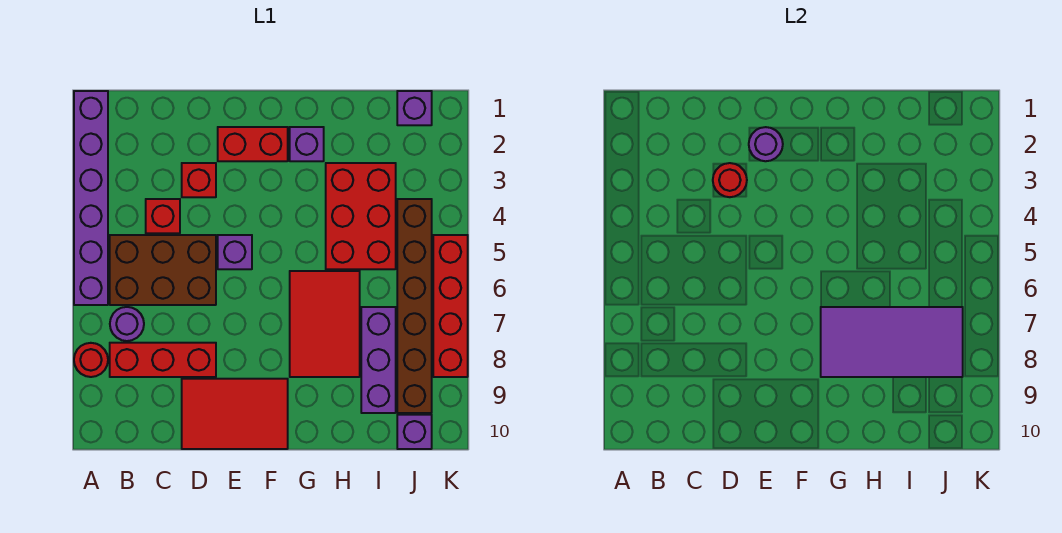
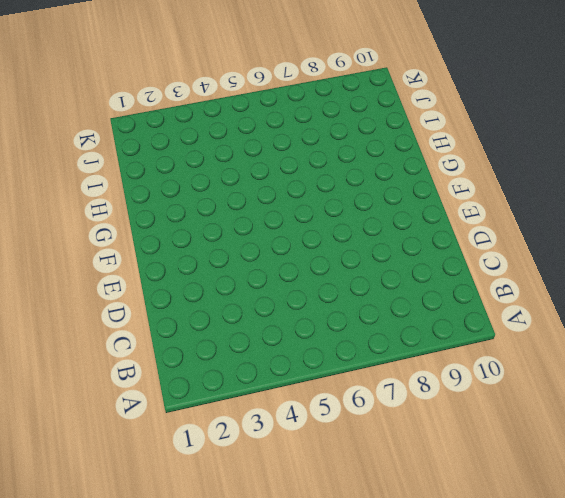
none -> purple 1x6 brick [74,91,108,305]
none -> red 1x1 round brick [74,343,108,377]
none -> brown 2x3 brick [110,235,216,305]

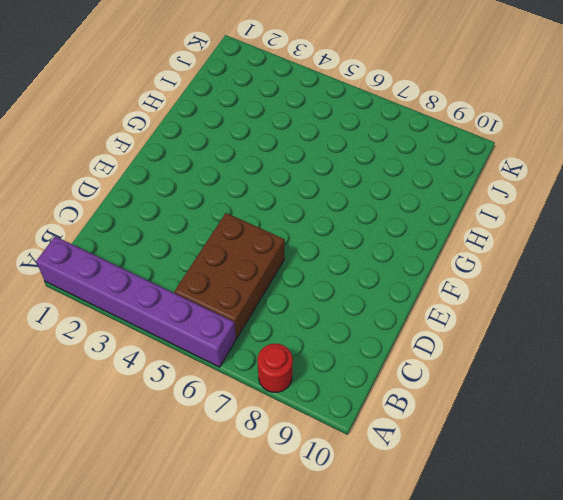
none -> purple 1x1 round brick [110,307,144,341]
none -> red 1x3 brick [110,343,216,377]
none -> red 1x1 brick [146,199,180,233]

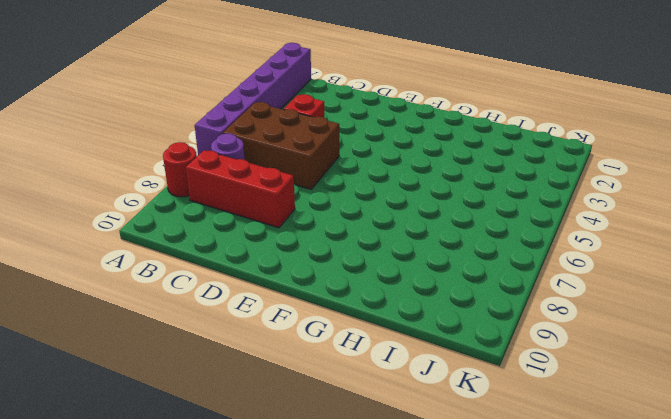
none -> red 1x1 brick [182,163,216,197]
none -> red 2x3 tile [182,379,288,449]
none -> red 1x2 brick [218,127,288,161]

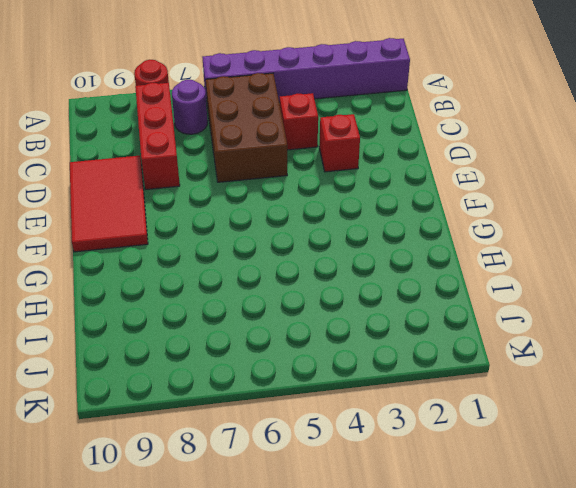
none -> red 1x2 brick [218,127,288,161]
none -> purple 1x1 brick [218,235,252,269]
none -> purple 1x1 brick [290,127,324,161]

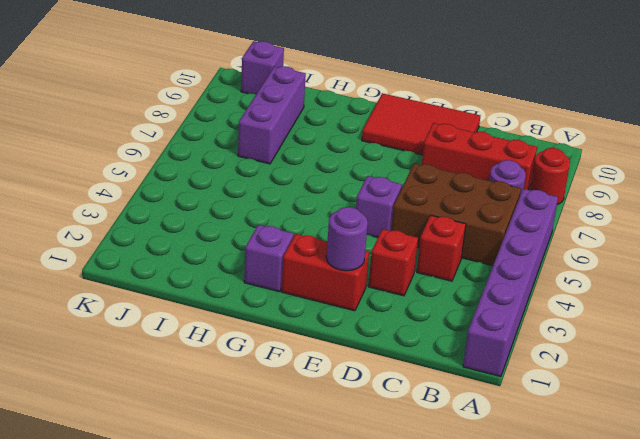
none -> red 2x3 tile [290,271,360,377]
none -> red 2x3 brick [326,163,396,269]
none -> purple 1x1 brick [397,91,432,125]

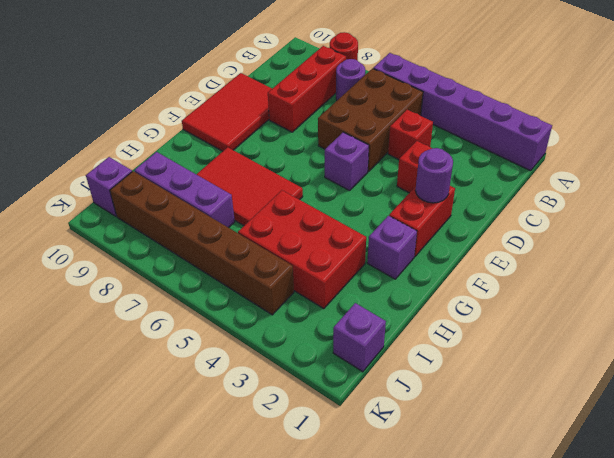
none -> red 1x4 brick [433,235,468,377]
none -> red 1x1 round brick [713,163,747,197]
none -> purple 2x4 tile [821,307,963,377]

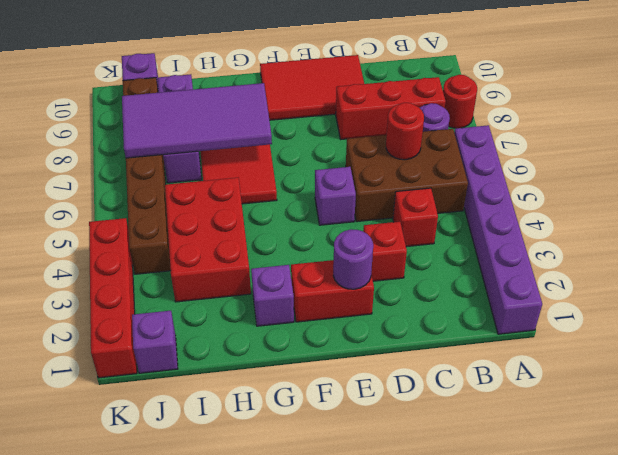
red 1x1 round brick [386,103,424,160] -> red 1x1 round brick moved to [713,163,747,197]
red 1x4 brick [89,218,137,378] -> red 1x4 brick moved to [433,235,468,377]

